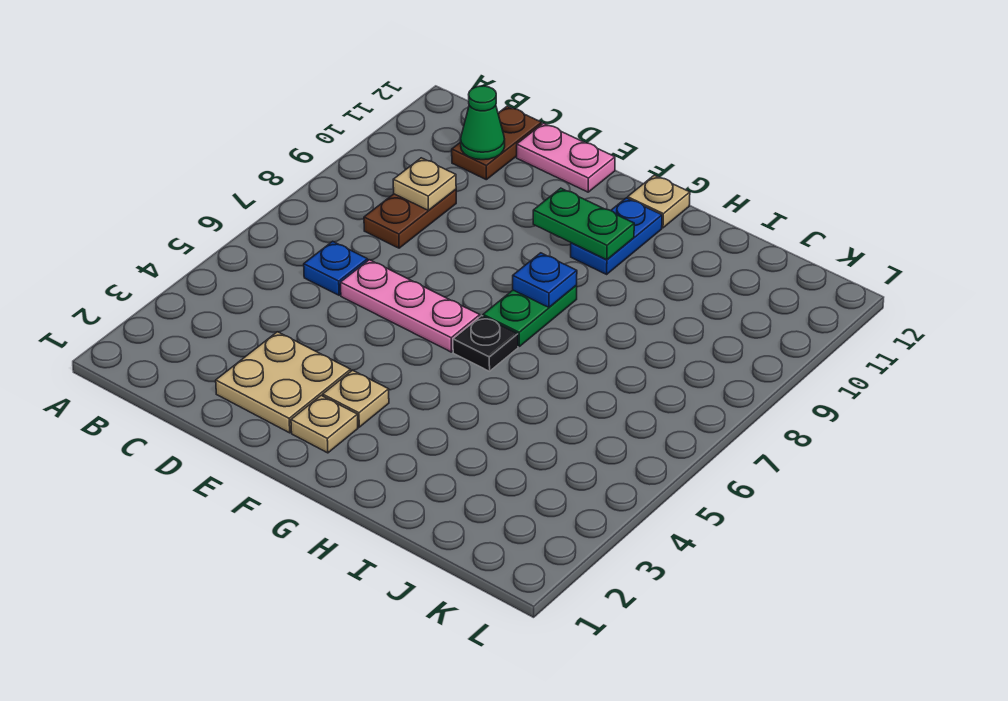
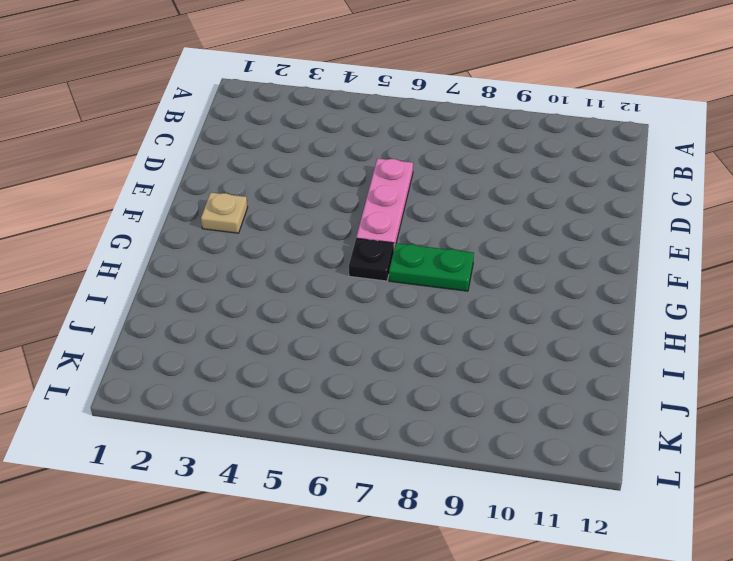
none -> blue 1x1 plate [304,241,368,295]
none -> brown 1x2 plate [364,189,456,248]
none -> brown 1x2 plate [452,106,542,180]

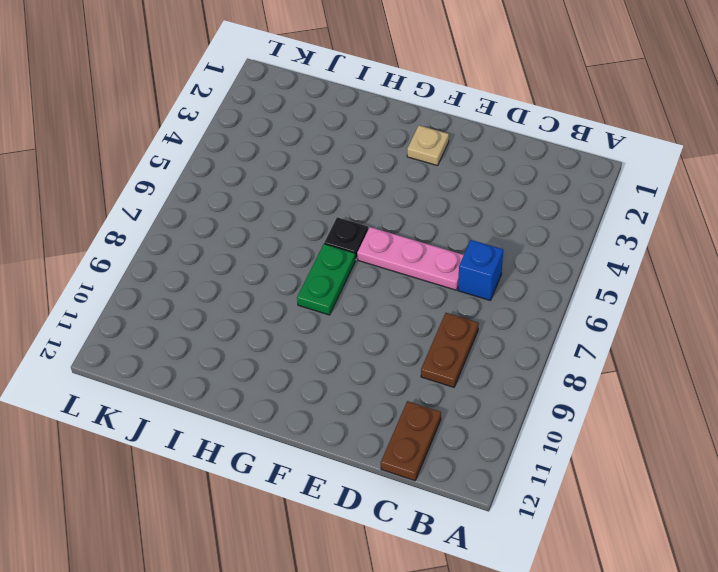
blue 1x1 brick [458,240,503,300] -> blue 1x1 plate [304,241,368,295]
none -> tan 2x2 plate [216,332,351,433]
none -> pink 1x2 plate [517,123,615,192]
none -> tan 1x1 plate [323,370,389,427]

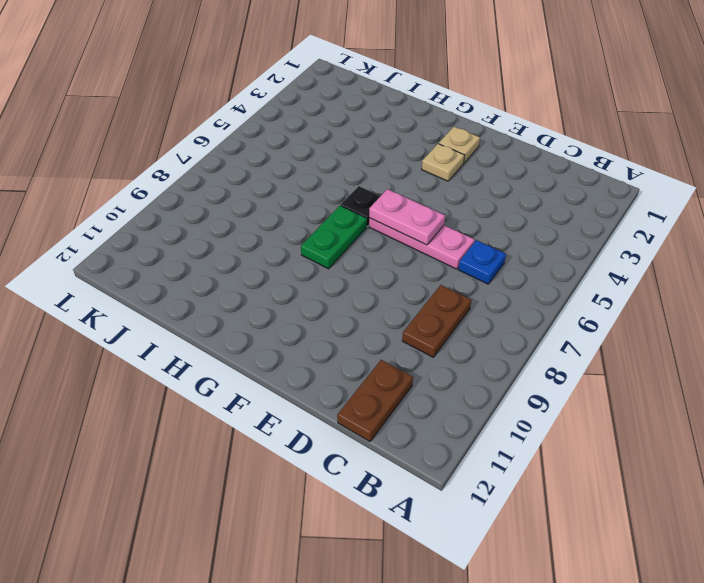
pink 1x2 plate [369,189,445,245] -> pink 1x2 plate moved to [517,123,615,192]
none -> tan 2x2 plate [216,332,351,433]
none -> blue 1x2 plate [571,198,662,274]
none -> tan 1x1 plate [628,175,690,228]

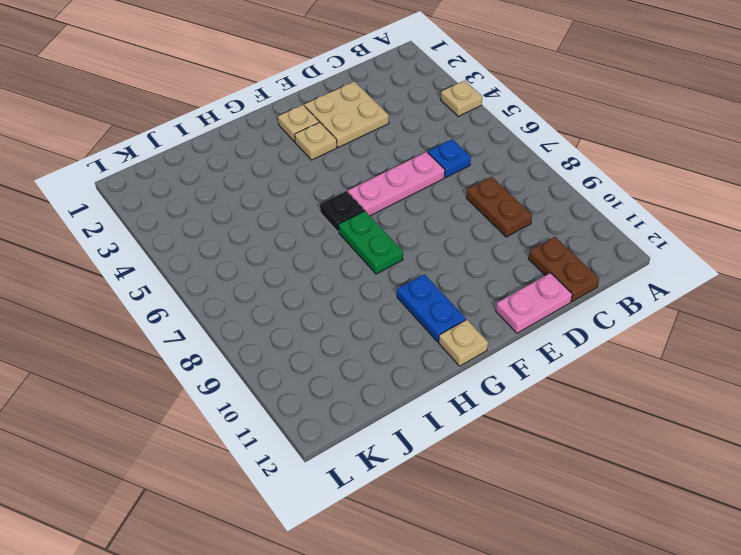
tan 1x1 plate [441,81,482,116] -> tan 1x1 plate moved to [393,158,456,210]
none -> green 1x1 cone [461,86,505,160]
none -> green 1x2 plate [533,188,634,260]
none -> blue 1x1 plate [513,253,577,307]

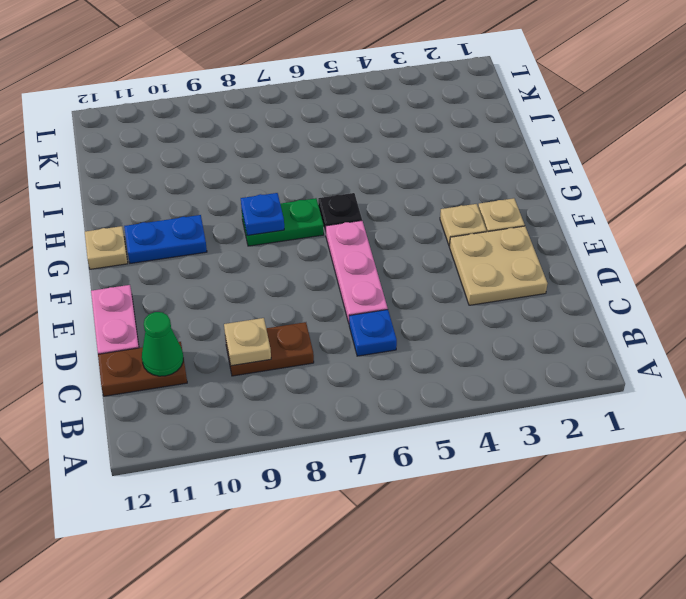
none -> green 1x2 plate [533,188,634,260]

